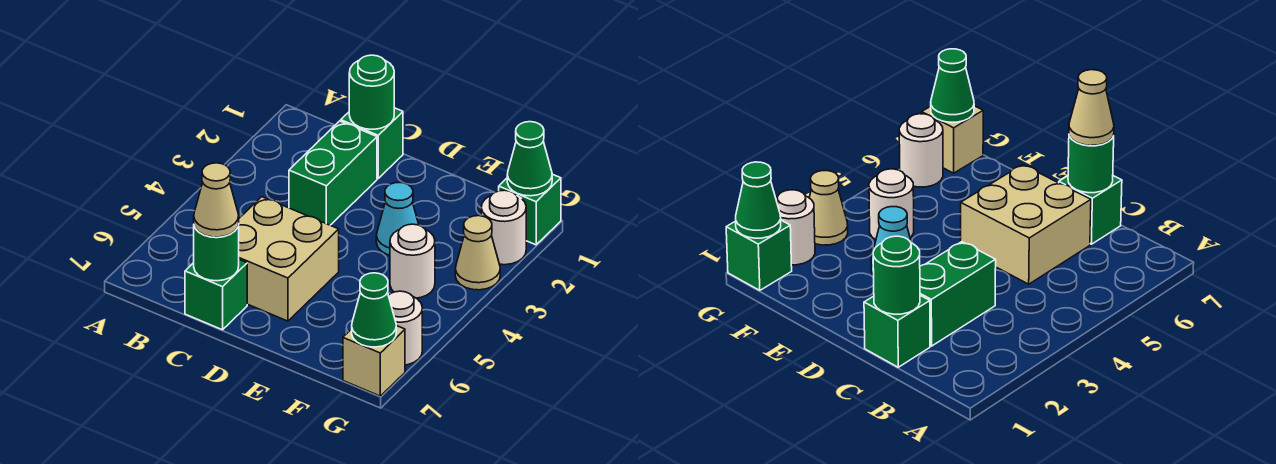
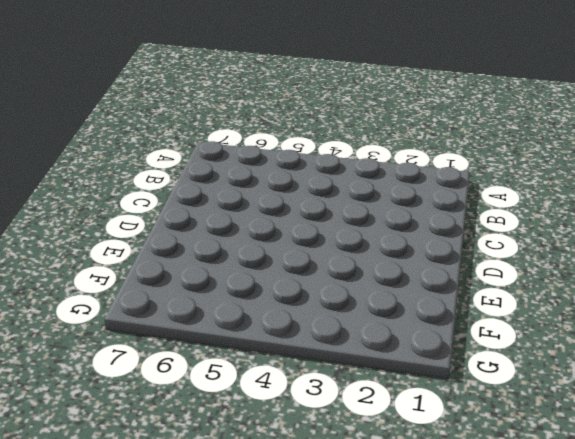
none -> green 1x1 brick [341,108,403,178]
none -> green 1x2 brick [289,121,377,225]
none -> tan 2x2 brick [238,197,339,321]

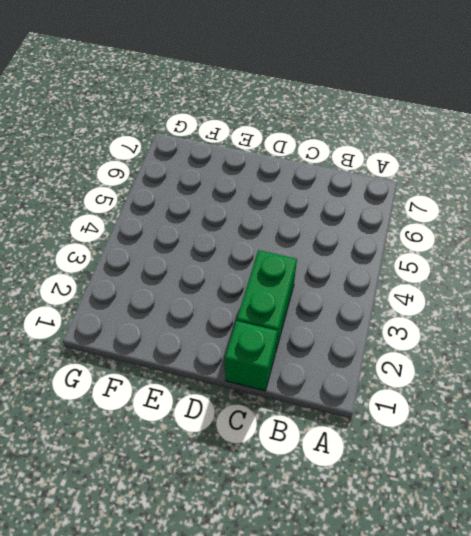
none -> tan 2x2 brick [238,197,339,321]
none -> green 1x1 brick [185,260,247,330]
none -> cyan 1x1 cone [376,182,419,255]

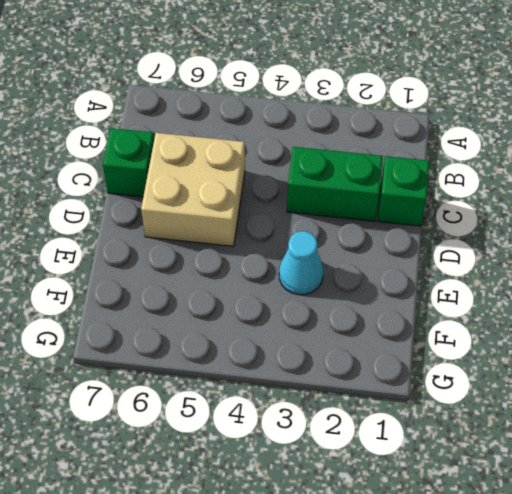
none -> white 1x1 round brick [390,224,435,298]
none -> green 1x1 brick [499,174,561,245]
none -> white 1x1 round brick [481,190,526,265]

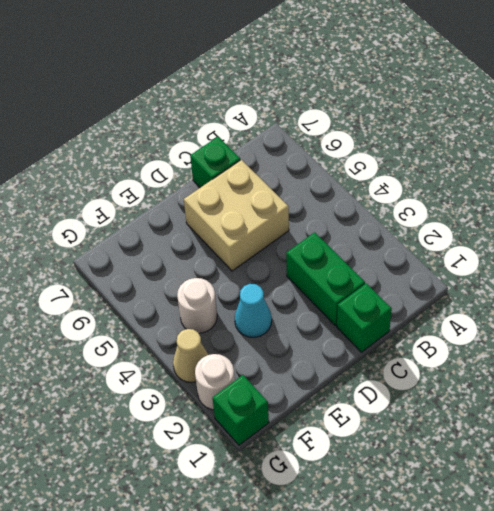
none -> white 1x1 round brick [388,291,422,365]
none -> tan 1x1 brick [343,326,405,396]
none -> green 1x1 round brick [349,55,394,129]

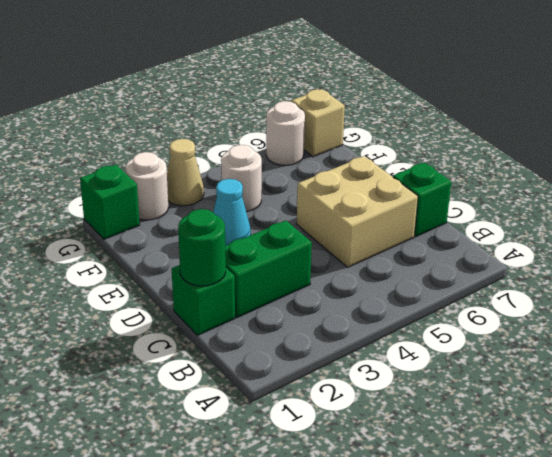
none -> green 1x1 round brick [194,224,239,281]
none -> green 1x1 cone [507,122,552,196]
none -> green 1x1 cone [352,273,396,347]

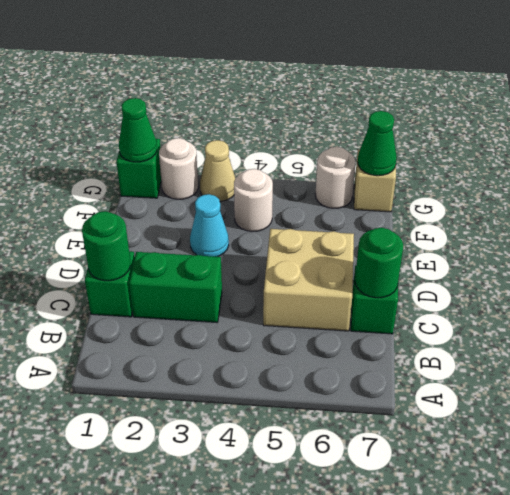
none -> tan 1x1 cone [194,163,239,237]

